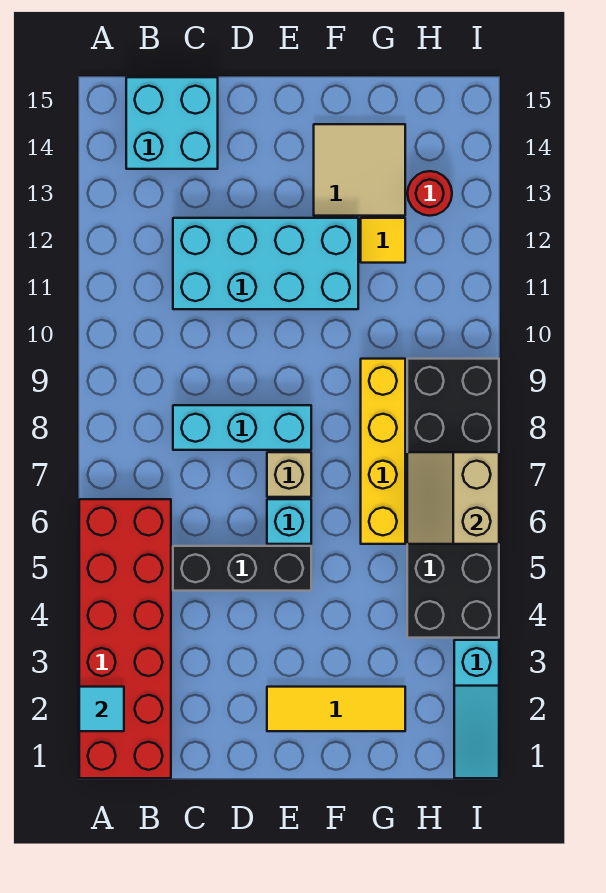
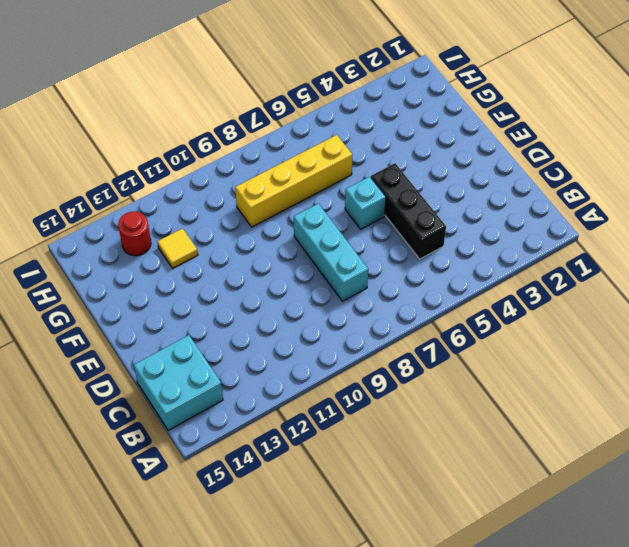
none -> red 2x6 brick [79,499,171,778]
none -> cyan 2x4 brick [173,218,358,309]
none -> yellow 1x3 tile [267,687,405,731]

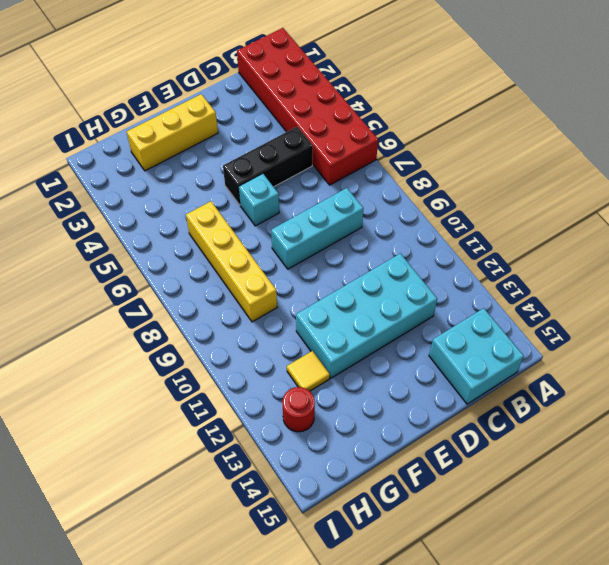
yellow 1x3 brick [127,94,218,171] -> yellow 1x3 tile [267,687,405,731]
none -> tan 1x1 brick [267,452,311,497]
none -> tan 2x2 tile [314,124,405,216]
none -> black 2x6 brick [407,359,499,638]

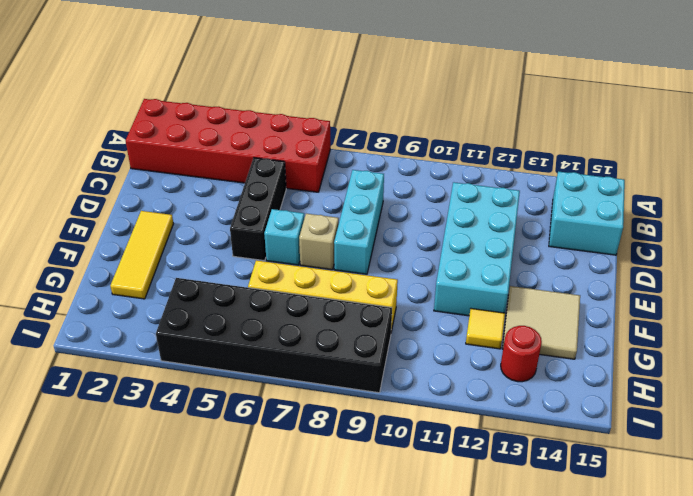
none -> cyan 1x3 slope [454,640,499,778]
none -> cyan 1x1 tile [79,687,124,731]
none -> tan 2x2 slope [407,452,499,544]

